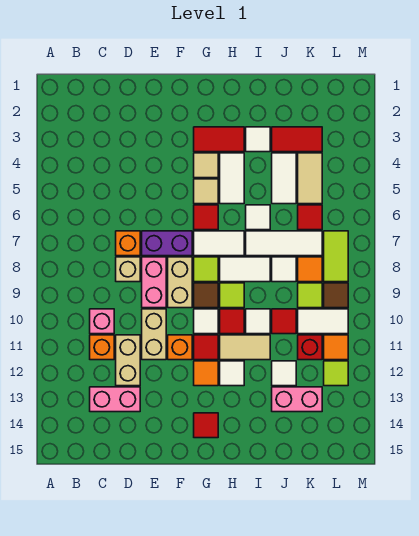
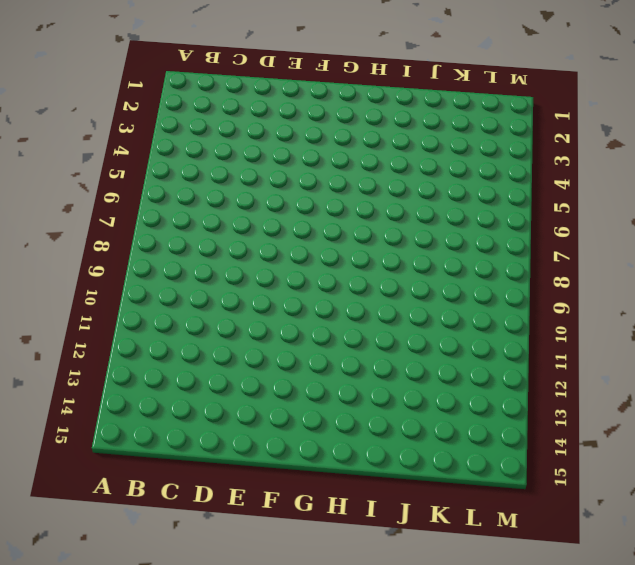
none -> pink 1x1 brick [90,309,114,334]
none -> orange 1x1 brick [90,335,114,360]
none -> pink 1x2 brick [90,387,140,412]
none -> orange 1x1 brick [116,231,140,256]

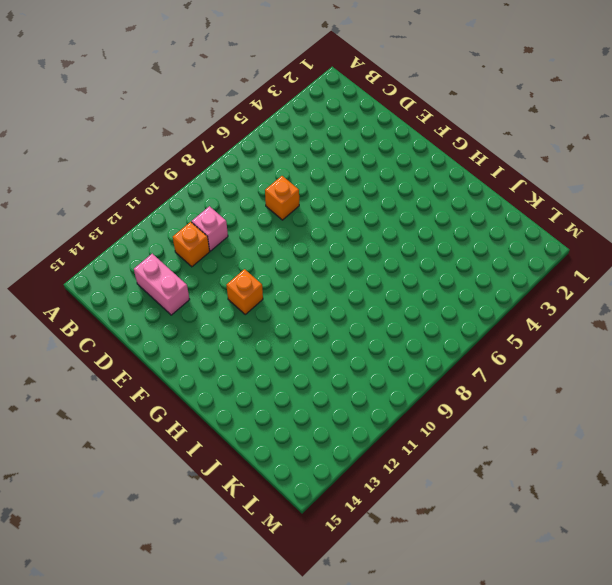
none -> tan 1x1 brick [116,257,140,282]
none -> tan 1x2 brick [116,335,140,386]
none -> purple 1x2 brick [142,231,192,256]
none -> pink 1x2 brick [142,257,166,308]

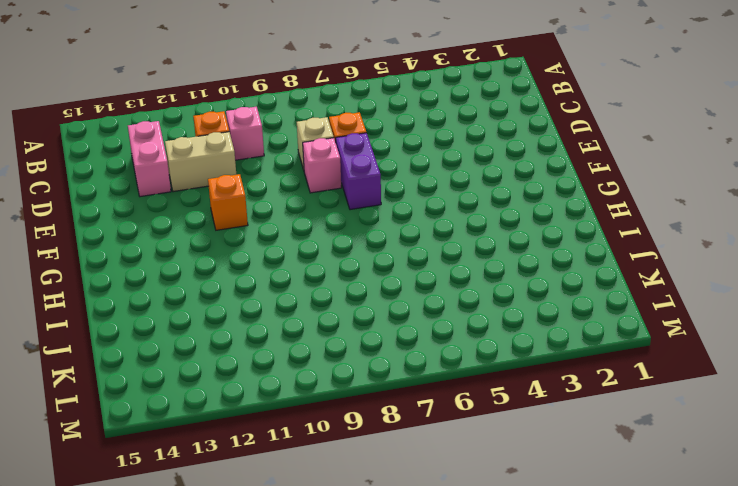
pink 1x1 brick [303,138,341,193] -> pink 1x2 brick [142,257,166,308]
none -> tan 1x2 brick [142,309,166,360]
none -> tan 1x2 brick [168,257,192,308]
none -> red 1x2 tile [194,127,244,152]
none -> tan 1x1 tile [194,153,218,178]

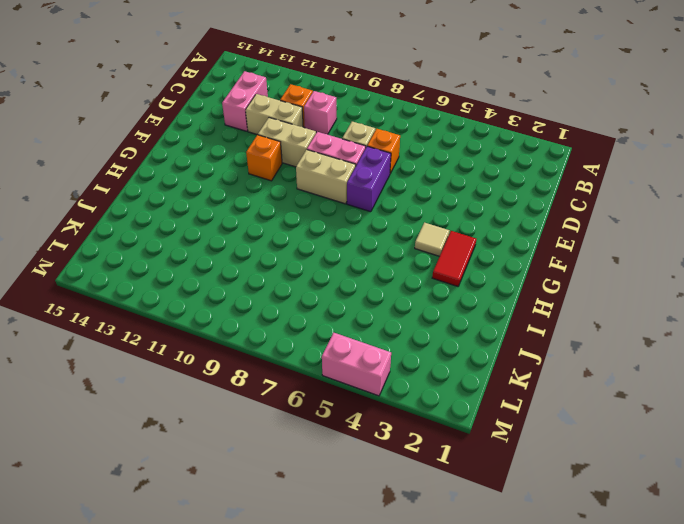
pink 1x2 brick [322,333,391,396] -> pink 1x2 brick turned to [272,387,322,412]
none -> tan 1x1 tile [194,179,218,204]
none -> red 1x1 tile [194,205,218,230]
none -> white 1x2 tile [194,231,244,256]
none -> lime 1x1 tile [194,257,218,282]

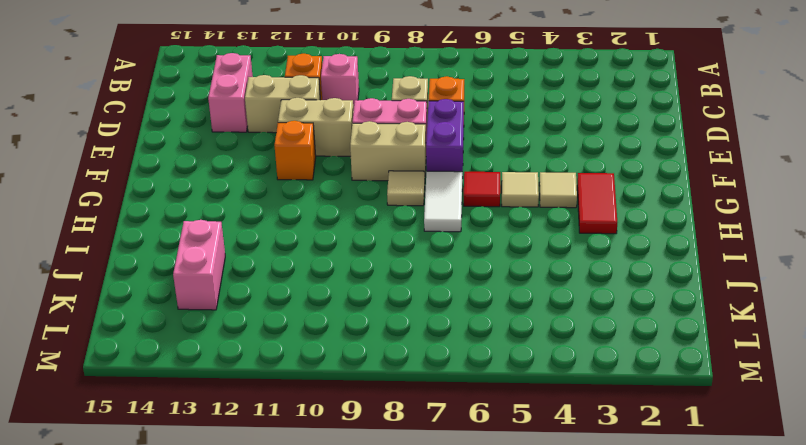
tan 1x1 tile [387,171,425,206] -> lime 1x1 tile [194,257,218,282]
none -> brown 1x1 tile [194,283,218,308]
none -> white 1x1 tile [194,309,218,334]
none -> red 1x1 tile [194,335,218,360]
none -> orange 1x1 tile [194,361,218,386]

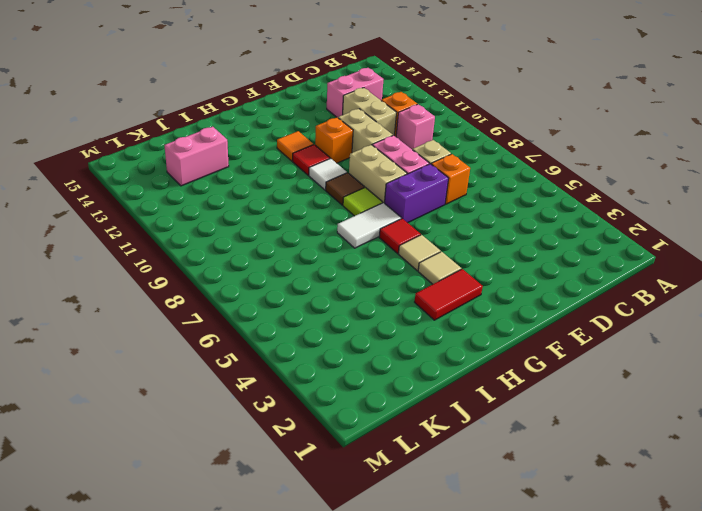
none -> red 1x1 tile [194,413,218,438]
none -> white 1x2 tile [220,153,244,204]
none -> white 1x2 tile [220,257,270,282]
none -> lime 1x1 tile [220,283,244,308]

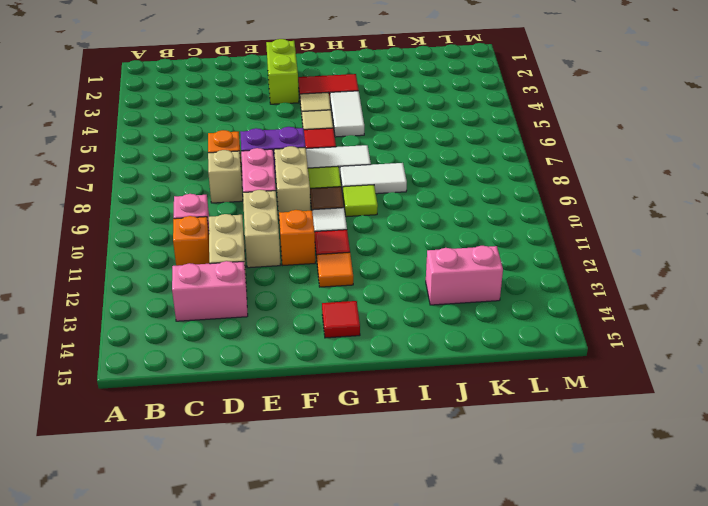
lime 1x2 brick [266,39,299,104] -> none
none -> red 1x1 tile [220,309,244,334]
none -> tan 1x2 tile [220,335,270,360]
none -> white 1x1 tile [220,361,244,386]
none -> white 1x1 tile [246,127,270,152]

